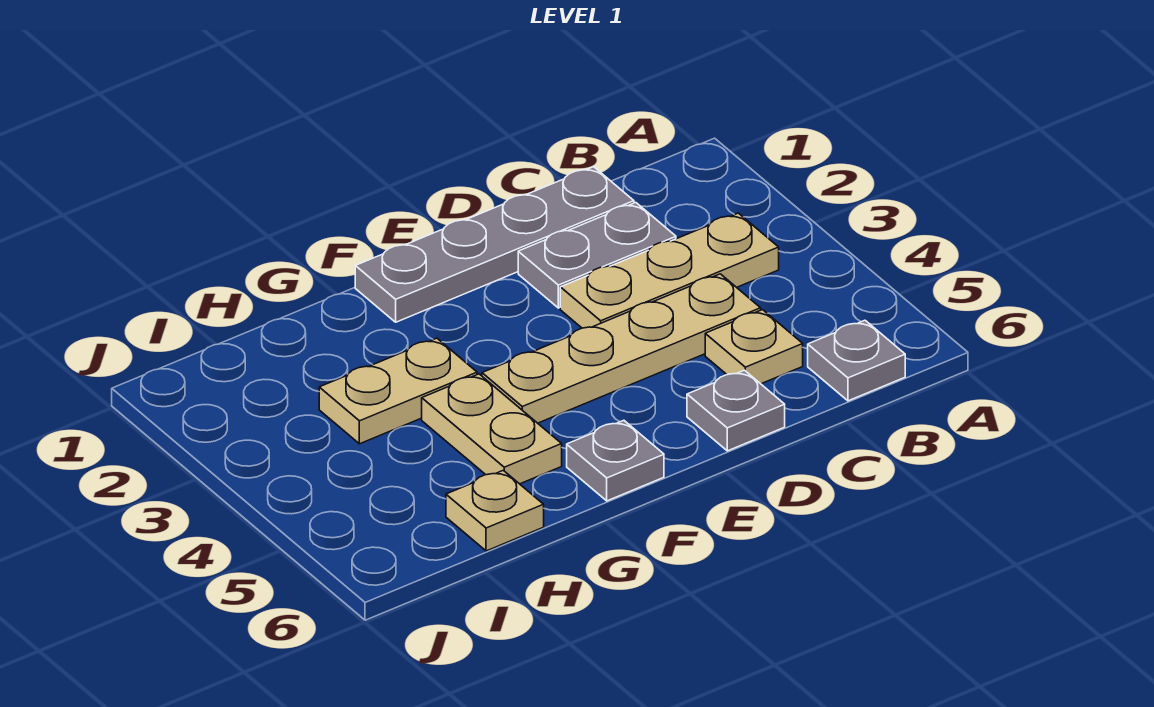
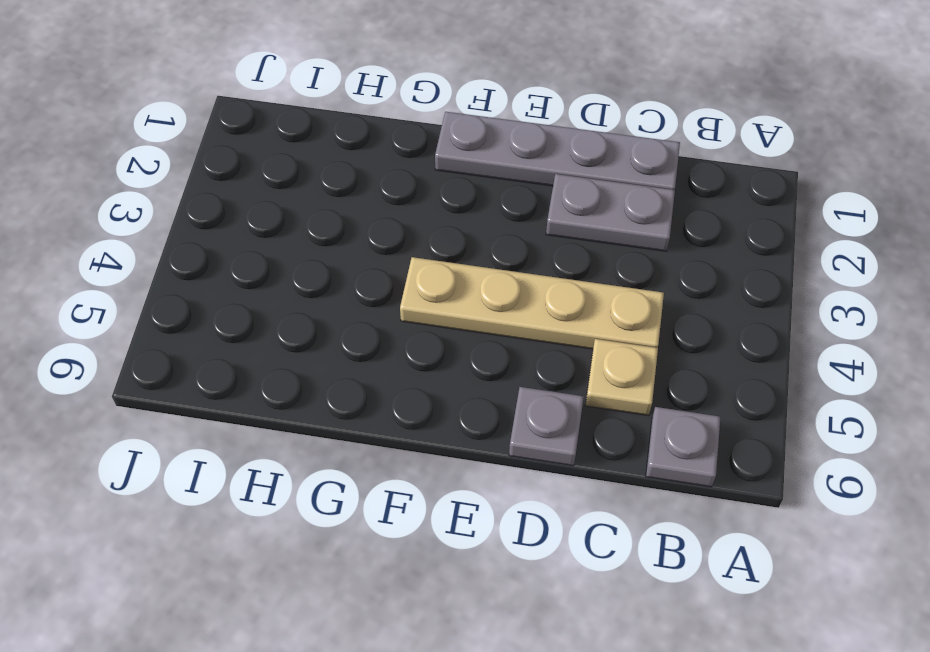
none -> tan 1x3 plate [560,213,779,328]
none -> grey 1x1 plate [567,420,664,501]

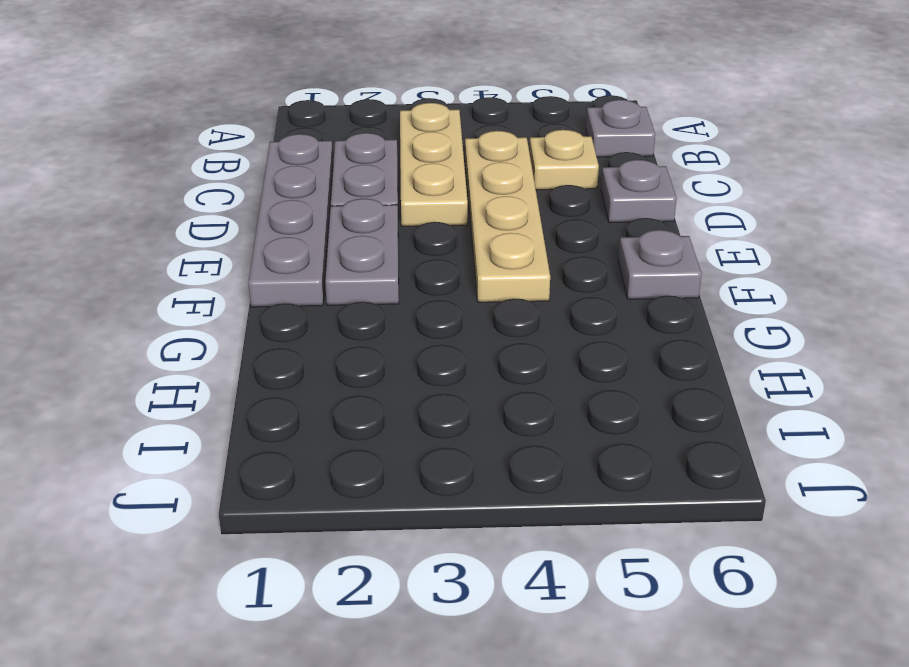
grey 1x2 plate [325,198,399,305] -> none
none -> tan 1x2 plate [319,338,477,444]
none -> tan 1x2 plate [422,374,562,484]

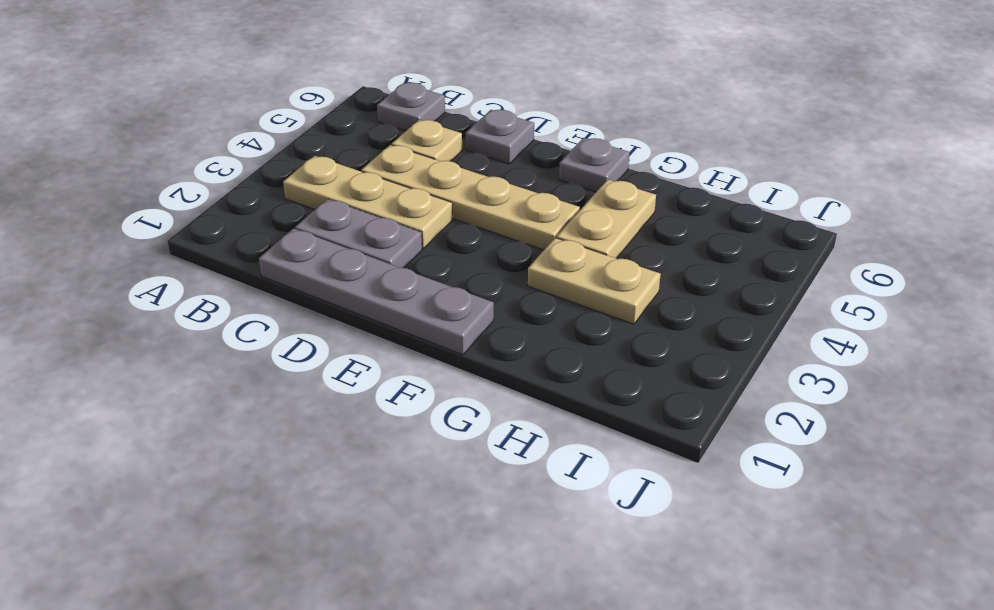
none -> tan 1x1 plate [446,470,544,551]

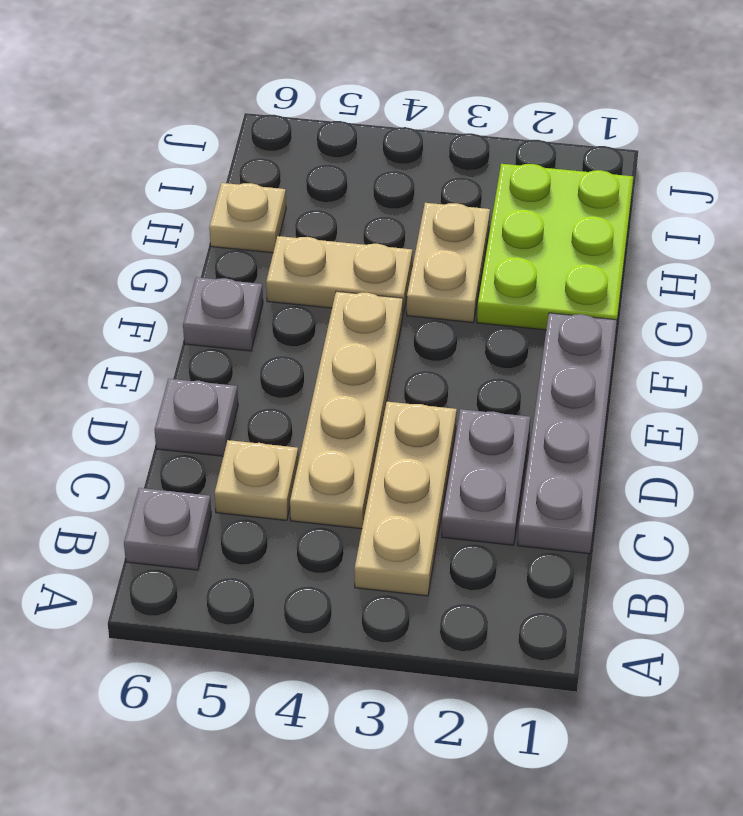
lime 2x3 plate [477,164,633,330] -> none

